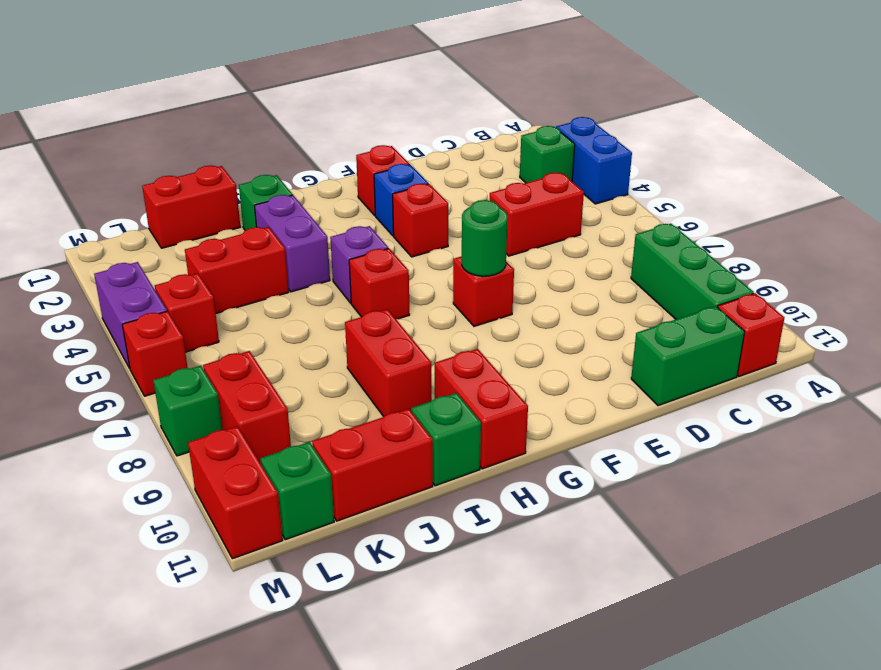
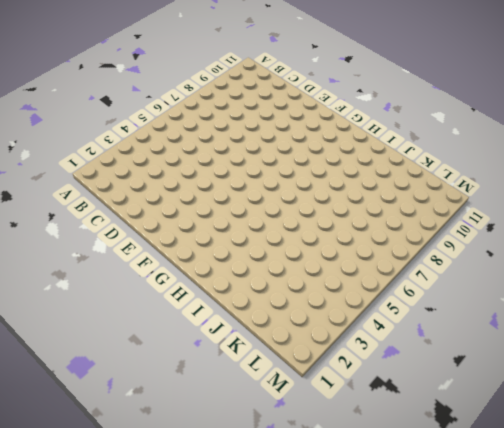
none -> blue 1x2 brick [556,117,632,204]
none -> green 1x1 brick [520,126,575,183]
none -> green 1x3 brick [631,224,754,319]

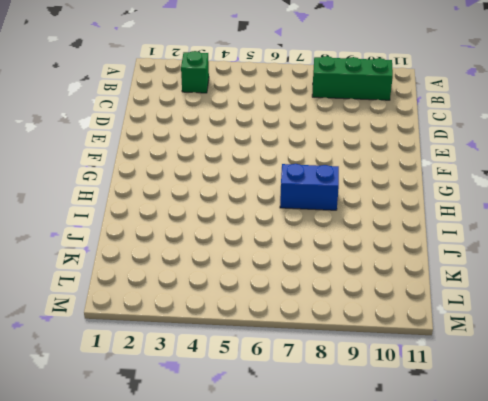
blue 1x2 brick [280,164,339,210] -> blue 1x2 brick moved to [556,117,632,204]
none -> red 1x1 brick [718,293,784,376]
none -> red 1x2 brick [490,173,584,256]
none -> green 1x2 brick [631,306,745,406]

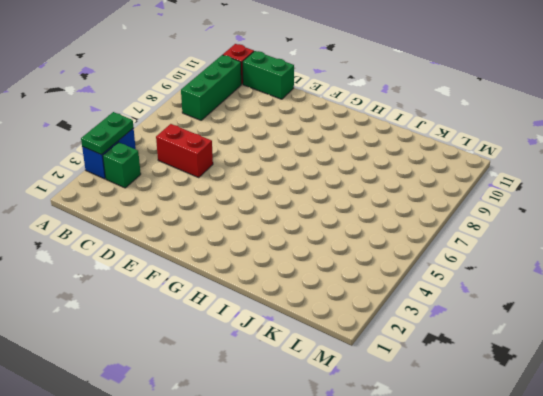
green 1x2 plate [81,112,133,155] -> none
none -> red 1x1 brick [356,145,409,215]
none -> blue 1x1 brick [374,164,428,236]
none -> red 1x1 brick [393,184,448,257]

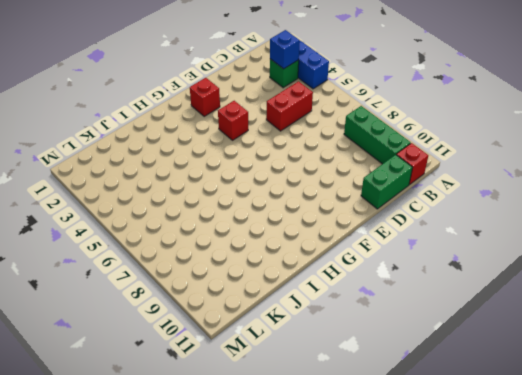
blue 1x1 brick [270,30,300,69] -> blue 1x1 brick moved to [374,164,428,236]
none -> red 1x1 brick [453,256,514,326]
none -> purple 1x1 brick [330,226,388,303]
none -> red 1x1 brick [349,248,410,319]

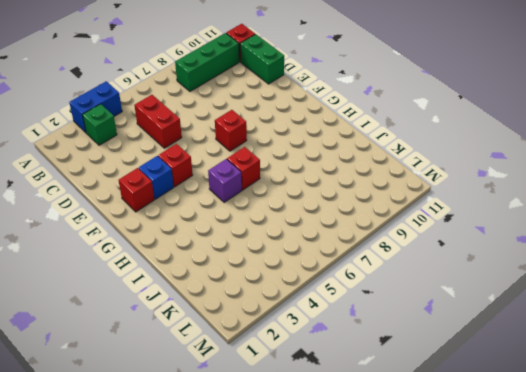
none -> red 1x2 brick [435,349,528,469]
none -> green 1x1 brick [239,175,293,230]
none -> purple 1x2 brick [254,195,330,292]

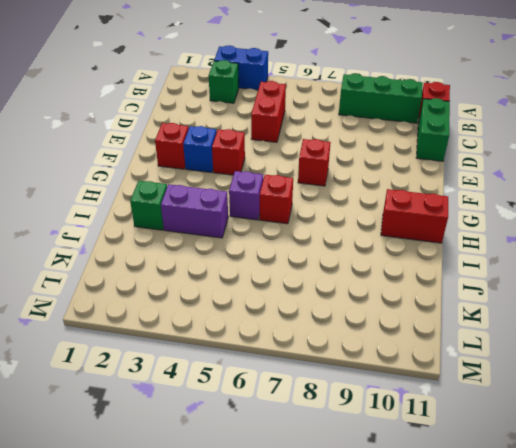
none -> red 1x2 brick [345,309,432,417]
none -> green 1x1 brick [411,393,481,486]
none -> red 1x2 brick [142,165,240,248]

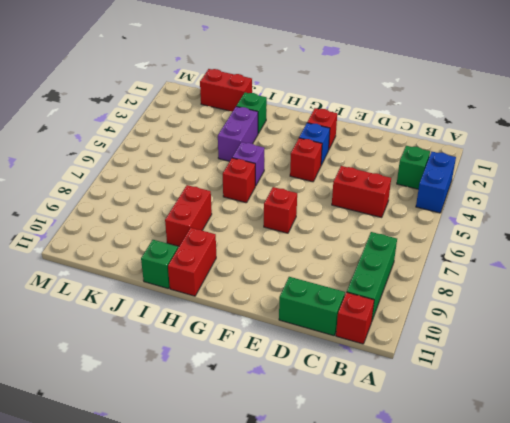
none -> red 1x2 brick [185,227,289,313]
none -> red 1x2 brick [312,409,433,521]
none -> red 1x1 brick [155,273,219,352]

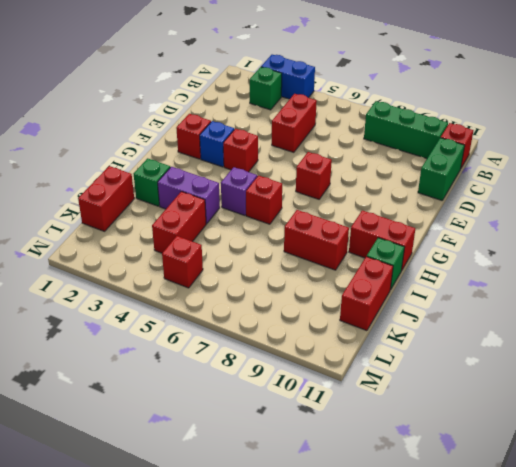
none -> red 1x2 brick [203,351,291,464]
none -> green 1x1 brick [260,442,334,540]
none -> purple 1x2 brick [94,262,167,368]

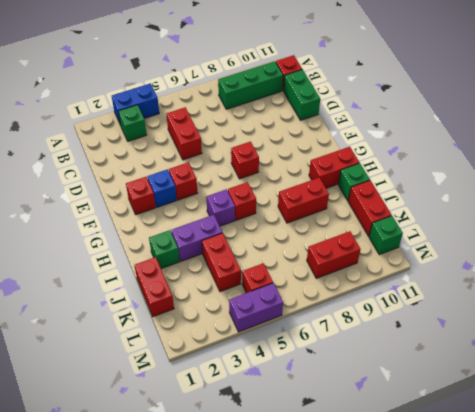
none -> red 1x1 brick [122,311,188,396]
none -> green 1x1 brick [153,366,222,456]
none -> red 1x2 brick [188,426,283,559]

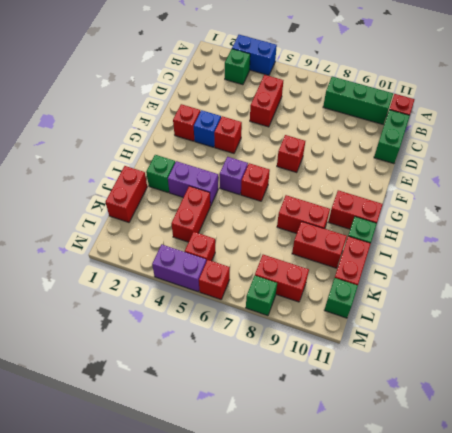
red 1x2 brick [292,222,347,268] -> red 1x2 brick moved to [188,426,283,559]
none -> green 1x1 round brick [462,200,508,276]

